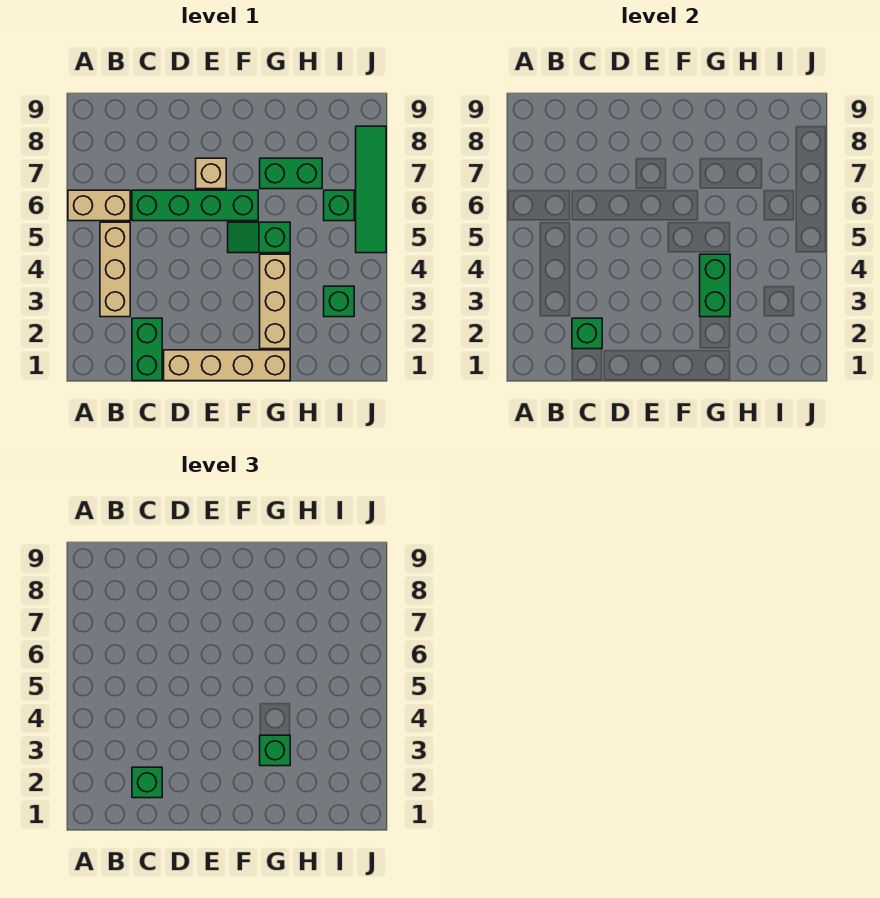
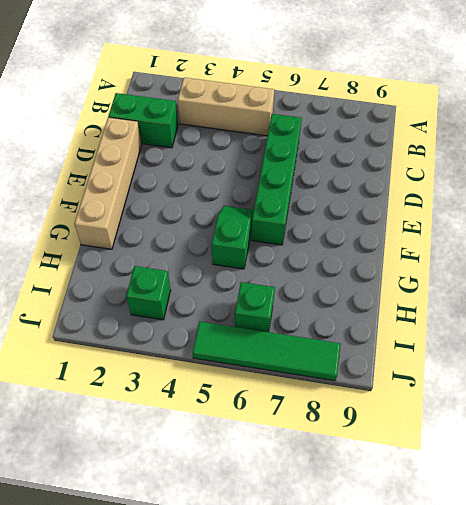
none -> tan 1x2 brick [68,190,130,221]
none -> tan 1x1 brick [196,158,226,189]
none -> tan 1x3 brick [260,254,290,349]

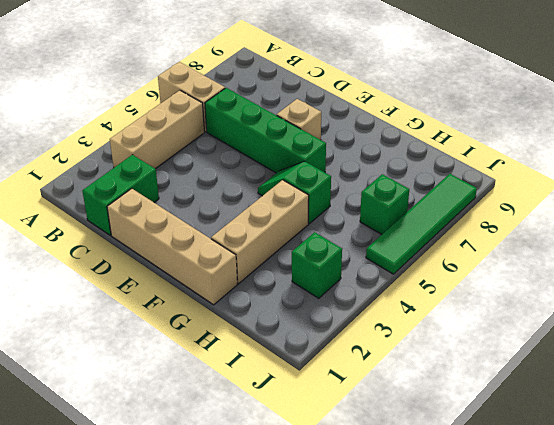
none -> green 1x2 brick [260,158,322,189]
none -> green 1x1 brick [572,318,602,349]
none -> green 1x2 brick [700,254,730,317]

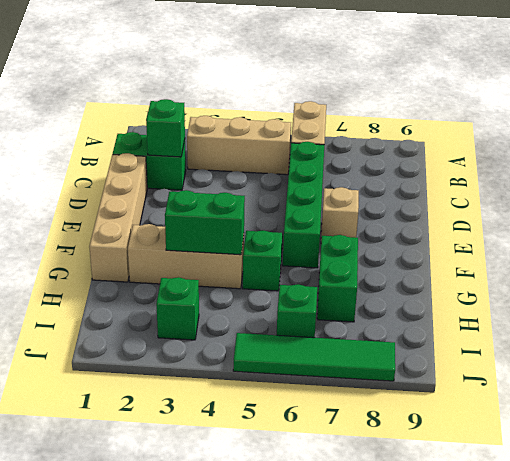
none -> green 1x1 brick [132,767,162,798]
none -> green 1x1 brick [260,735,290,766]

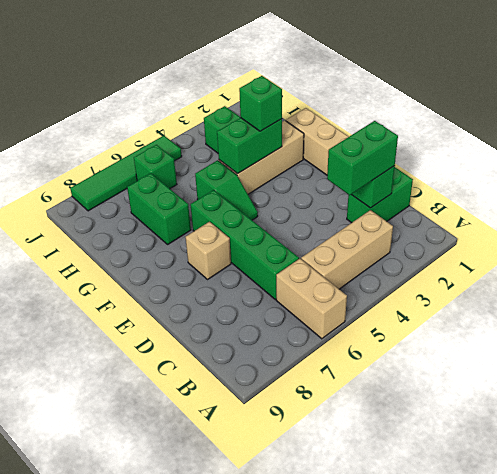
green 1x2 brick [327,121,398,195] -> green 1x1 brick [132,767,162,798]

